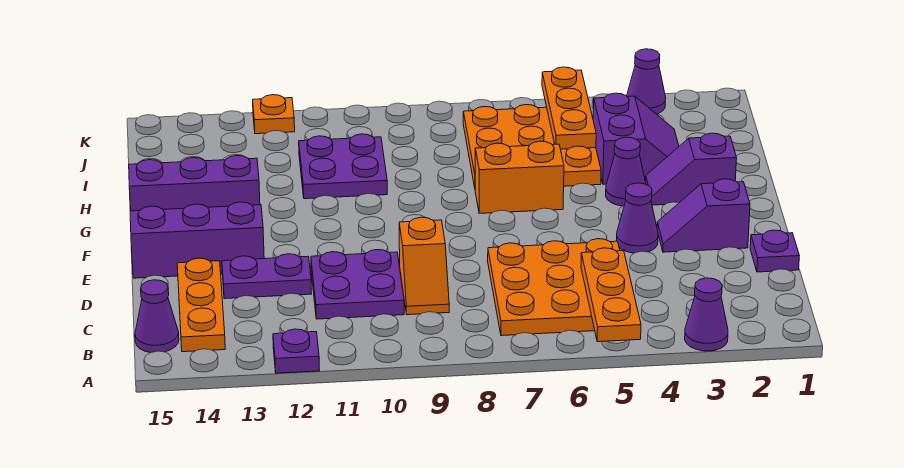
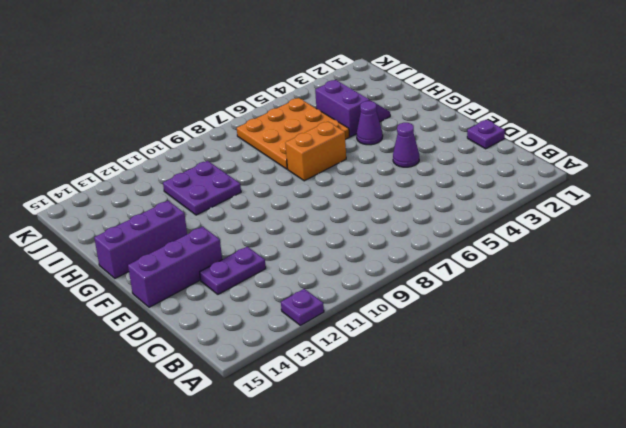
none -> purple 1x1 cone [685,278,728,351]
none -> orange 3x3 plate [488,239,620,336]
none -> orange 1x3 plate [177,258,225,352]

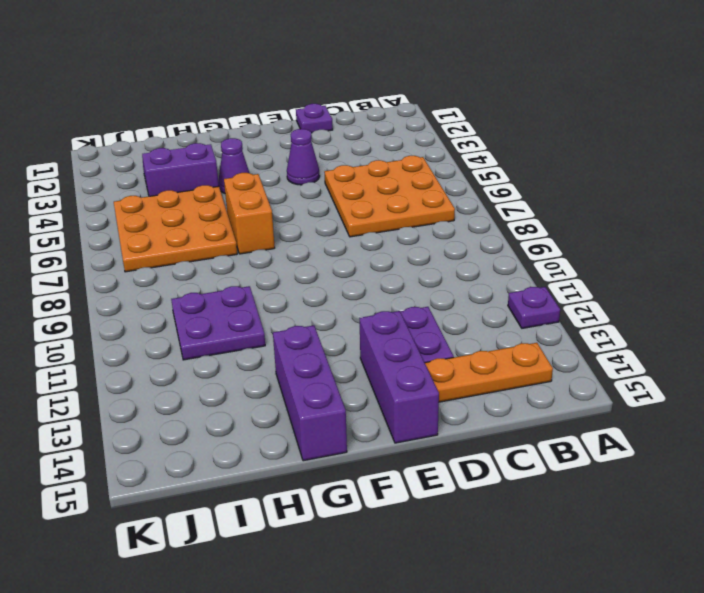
none -> purple 1x1 cone [685,278,728,351]
none -> purple 1x1 cone [135,280,179,353]
none -> orange 1x2 slope [399,217,449,315]

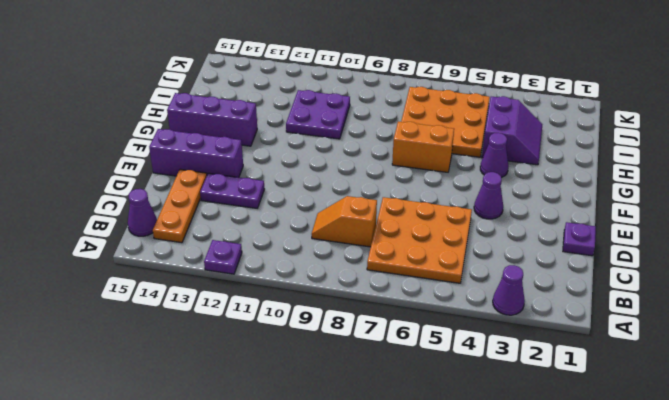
orange 1x2 slope [312,196,377,247] -> orange 1x2 slope turned to [399,217,449,315]
none -> purple 2x2 plate [311,250,404,319]
none -> purple 1x2 slope [657,179,750,252]
none -> purple 1x2 slope [646,133,737,205]

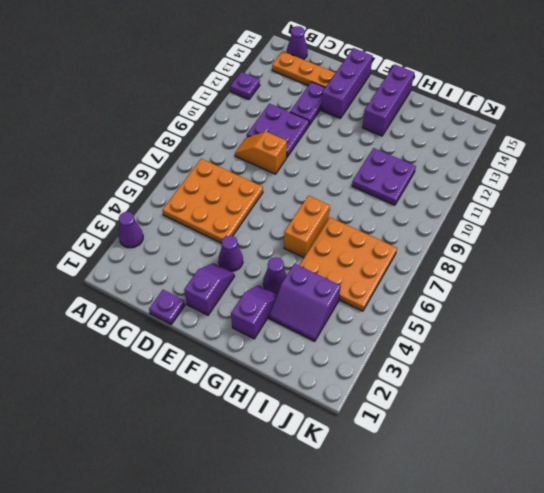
none -> purple 1x1 cone [627,49,666,114]
none -> orange 1x1 plate [253,95,295,134]
none -> orange 1x3 plate [581,248,641,342]

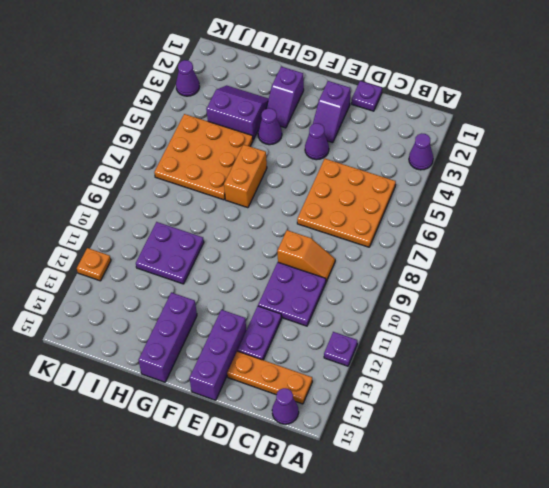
none -> orange 1x3 plate [581,248,641,342]
none -> orange 1x3 plate [542,67,596,149]

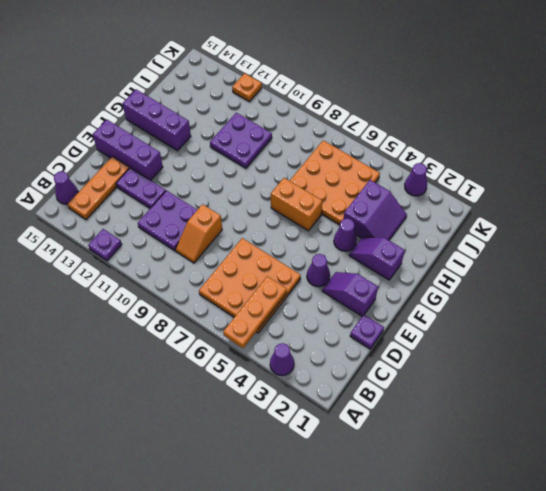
none -> orange 1x3 plate [542,67,596,149]

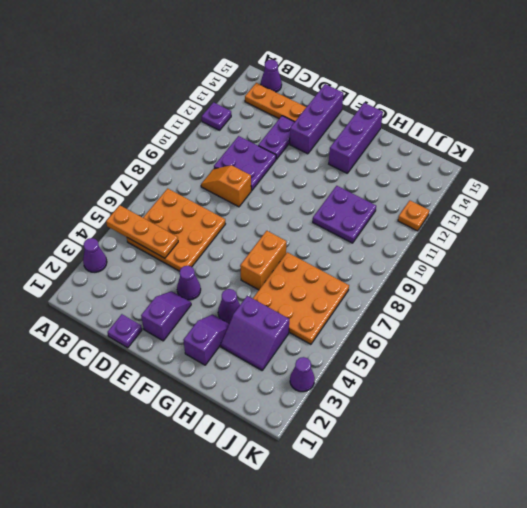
none -> orange 1x3 plate [542,67,596,149]

